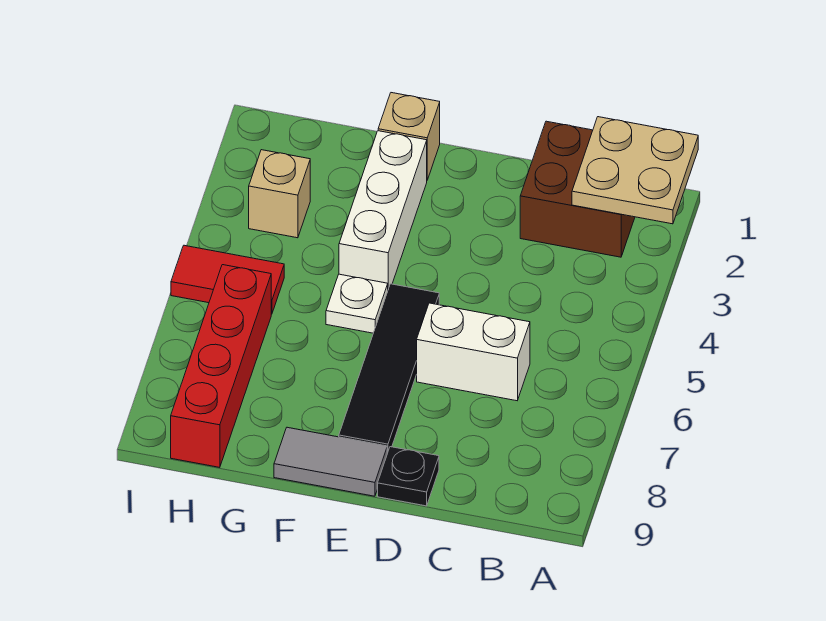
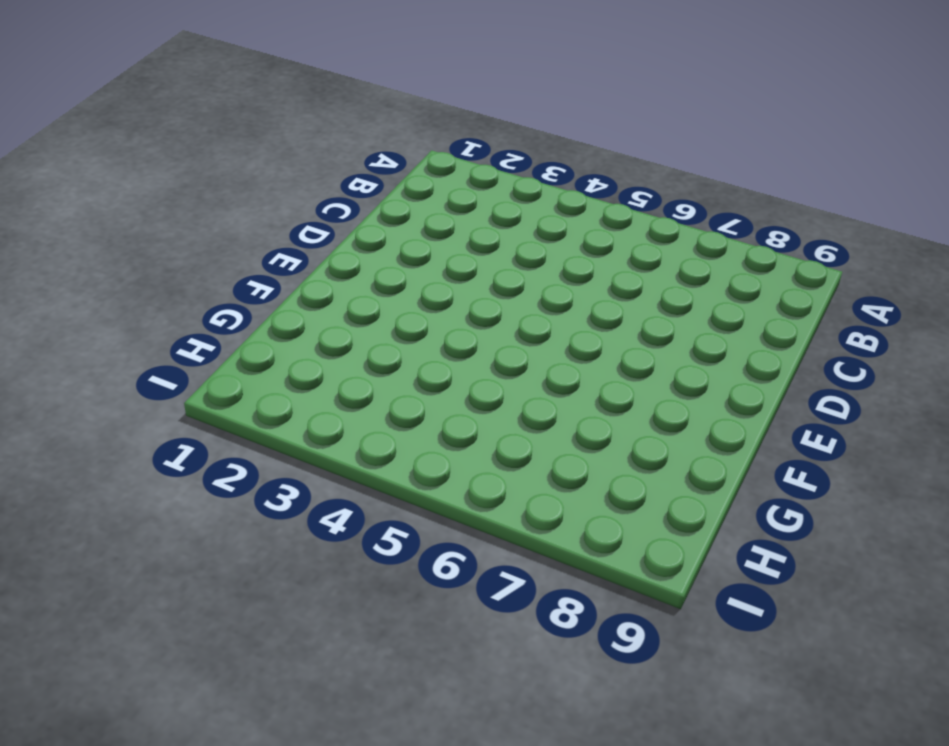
none -> brown 2x2 brick [520,121,635,257]
none -> white 1x2 brick [417,303,530,401]
none -> black 1x1 plate [378,447,439,506]

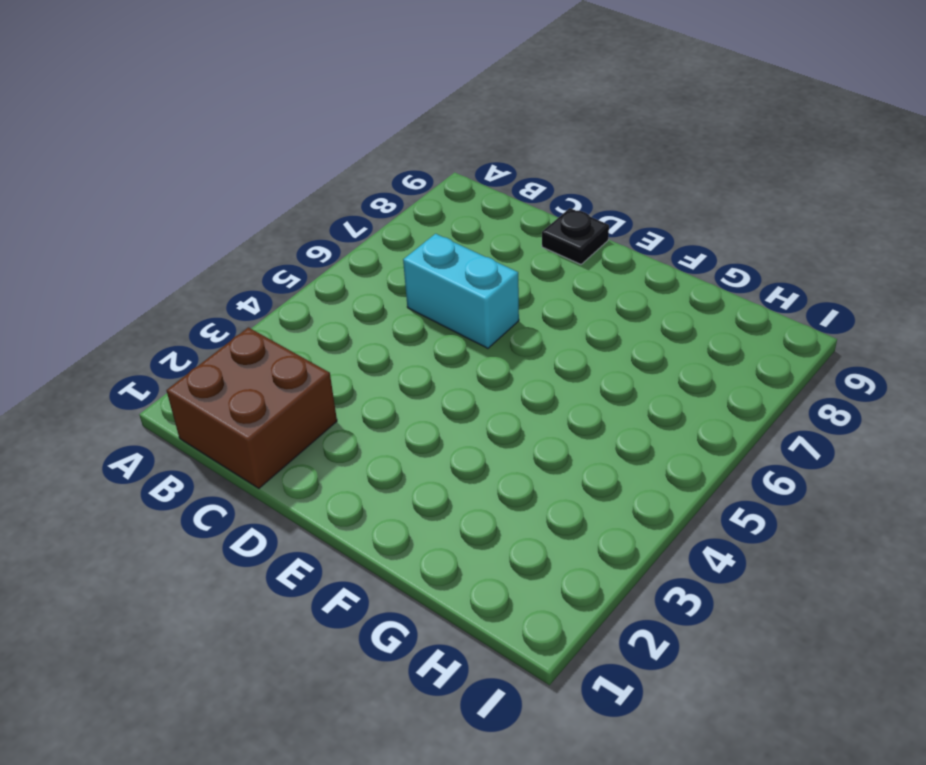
cyan 1x2 brick [403,234,519,348] -> white 1x2 brick [417,303,530,401]
none -> black 1x4 tile [339,284,439,453]
none -> grey 1x2 tile [274,427,387,496]
none -> tan 1x1 brick [378,93,440,180]

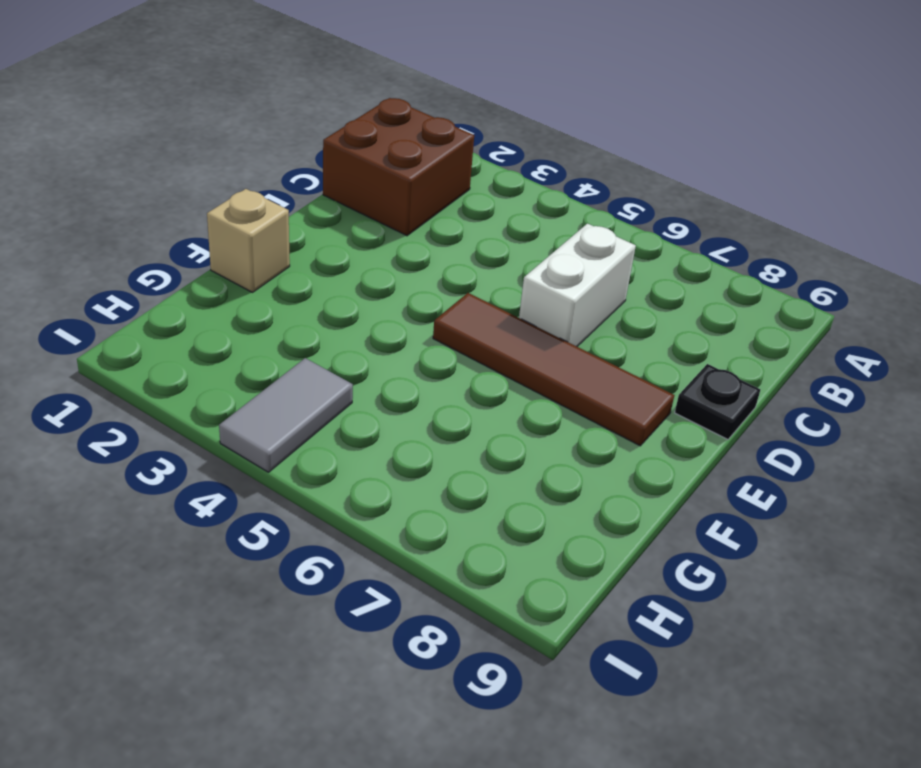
brown 1x4 tile [433,293,674,446] -> black 1x4 tile [339,284,439,453]
grey 1x2 tile [219,358,353,472] -> grey 1x2 tile moved to [274,427,387,496]
none -> white 1x3 brick [339,131,427,289]
none -> white 1x1 plate [326,274,388,333]
none -> tan 1x1 brick [249,150,310,238]

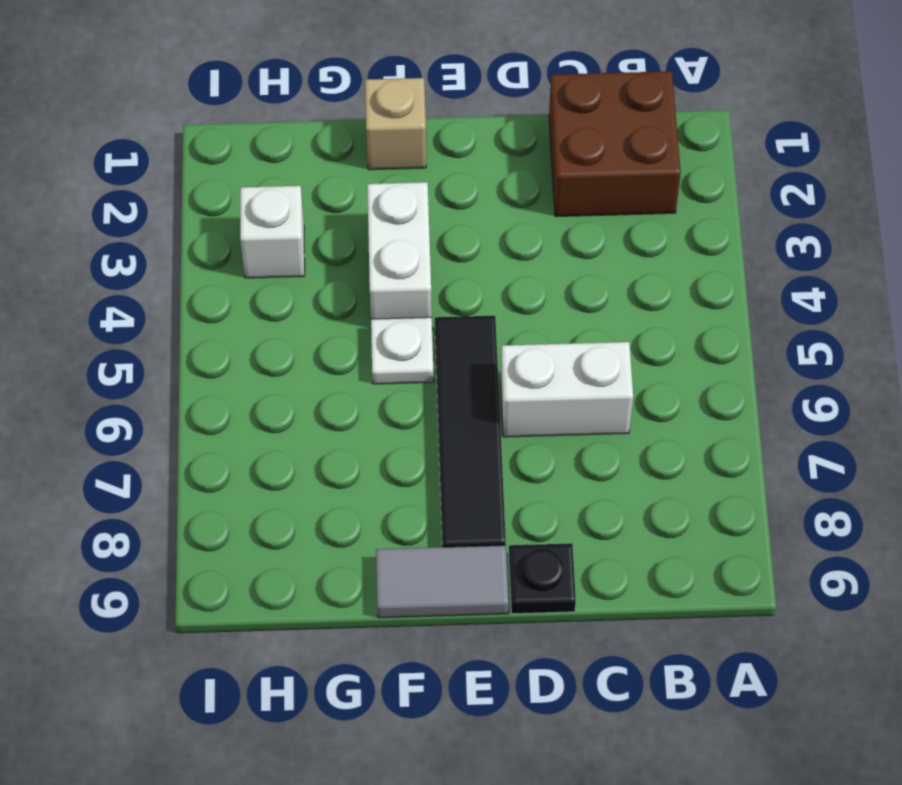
white 1x2 brick [367,182,432,319] -> white 1x3 brick [339,131,427,289]
white 1x1 brick [240,186,305,278] -> tan 1x1 brick [249,150,310,238]
none -> red 1x2 tile [171,245,284,314]
none -> red 1x4 brick [171,265,271,467]
none -> tan 2x2 plate [572,117,698,224]

